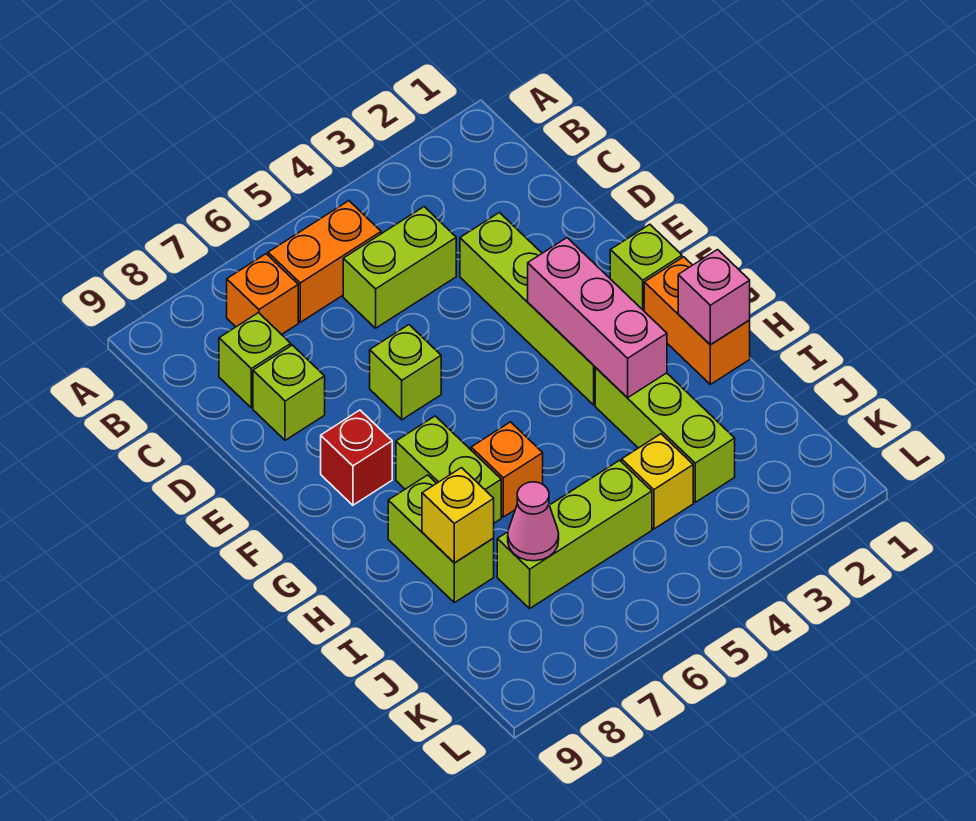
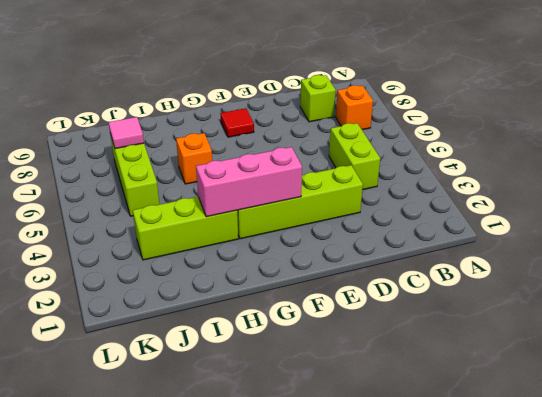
red 1x1 tile [220,108,254,137] -> red 1x1 brick [321,410,392,505]
pink 1x1 tile [108,117,144,149] -> pink 1x1 cone [508,482,559,561]
none -> orange 1x2 brick [268,201,381,322]
none -> lime 1x1 brick [253,345,325,440]
none -> lime 1x1 brick [370,325,441,420]

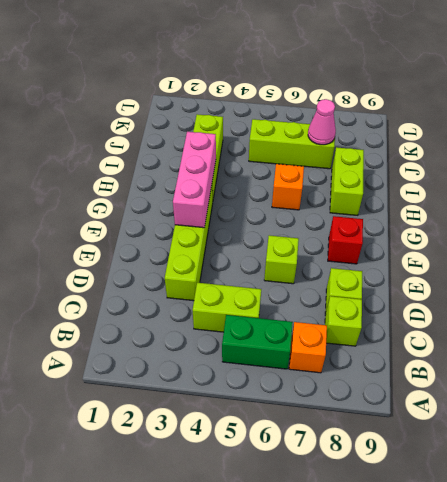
green 1x2 brick [222,315,293,369] -> orange 1x2 brick [268,201,381,322]
none -> lime 1x1 brick [610,224,682,311]
none -> orange 1x2 brick [644,257,750,384]
none -> lime 1x2 brick [396,416,501,523]

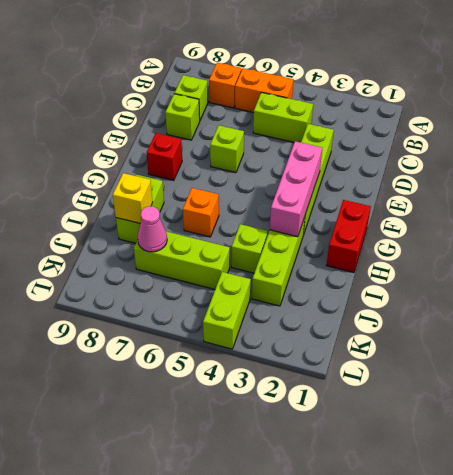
red 1x2 brick [326,200,371,273] -> orange 1x2 brick [644,257,750,384]
lime 1x1 brick [231,224,268,273] -> lime 1x1 brick moved to [610,224,682,311]
lime 1x2 brick [203,272,251,349] -> lime 1x2 brick moved to [396,416,501,523]
none -> yellow 1x1 brick [622,434,693,529]
none -> pink 1x1 brick [678,250,750,345]

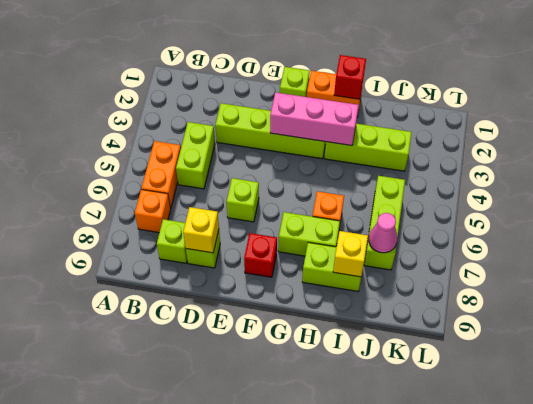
yellow 1x1 brick [183,207,219,253] -> yellow 1x1 brick moved to [622,434,693,529]
red 1x1 brick [334,55,366,99] -> pink 1x1 brick [678,250,750,345]

